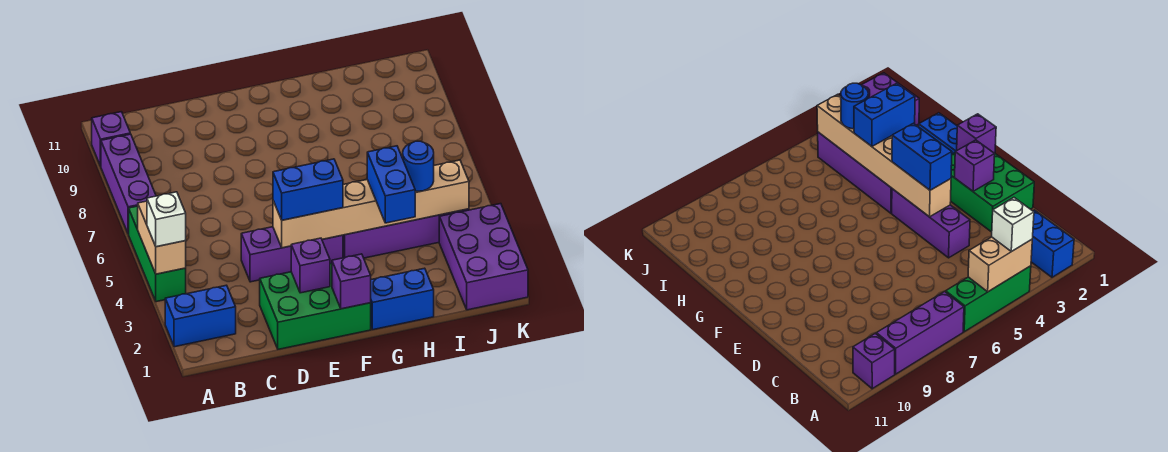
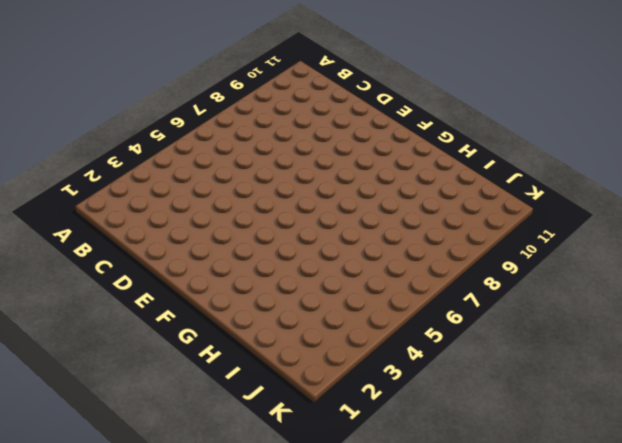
none -> blue 1x2 brick [165,285,236,347]
none -> green 1x3 brick [129,206,186,302]
none -> purple 1x3 brick [101,134,156,234]

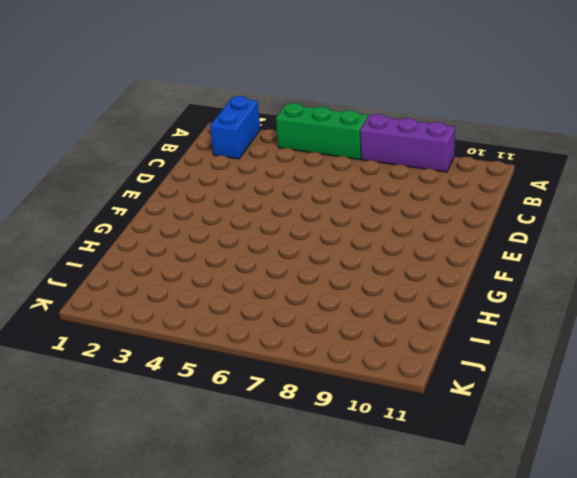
none -> purple 1x1 brick [92,112,130,166]
none -> green 2x3 brick [260,263,371,349]
none -> purple 1x3 brick [241,227,343,282]

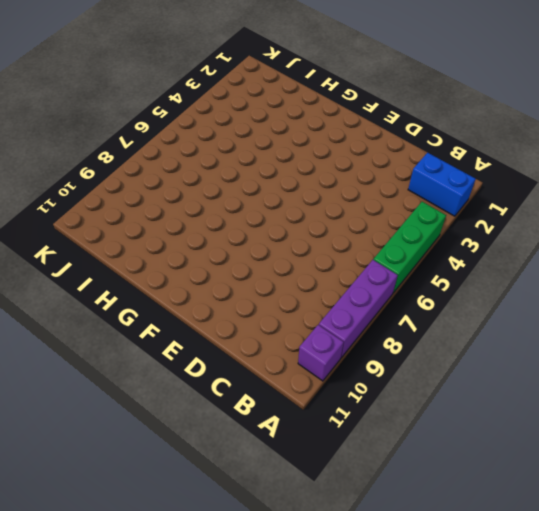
none -> green 2x3 brick [260,263,371,349]
none -> purple 1x3 brick [241,227,343,282]
none -> blue 1x2 brick [371,268,434,330]

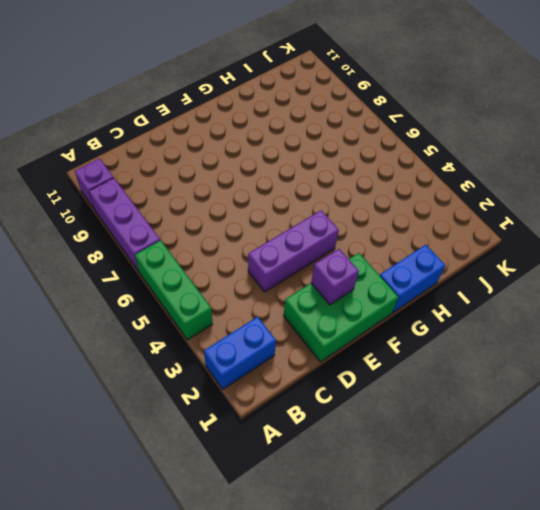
none -> purple 1x4 brick [343,209,469,258]
none -> purple 2x3 brick [439,204,528,310]
none -> tan 1x2 brick [138,201,186,274]

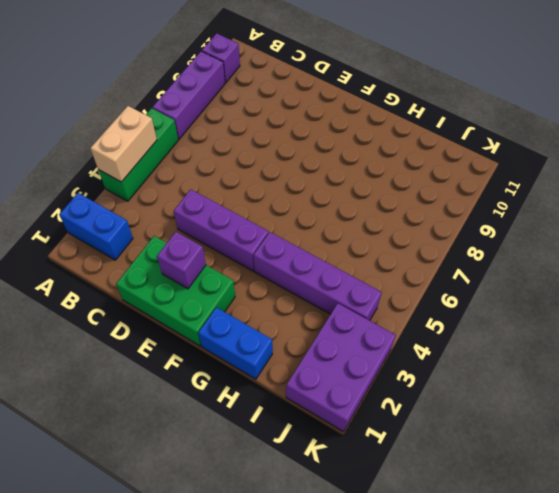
none -> tan 1x6 brick [273,160,469,248]
none -> purple 1x1 brick [332,254,371,309]
none -> white 1x1 brick [147,192,186,247]

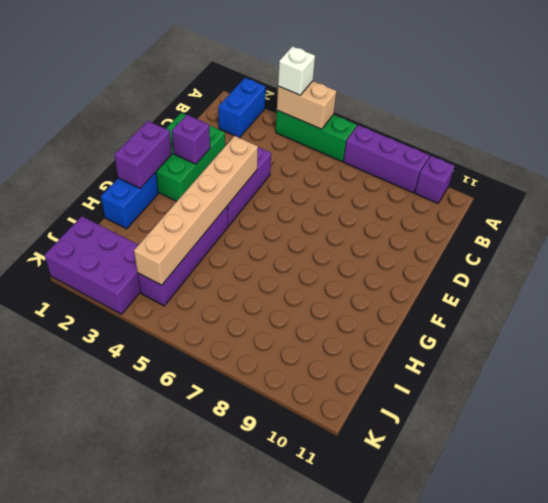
purple 1x2 brick [114,121,172,188] -> purple 1x1 brick [332,254,371,309]
none -> blue 1x2 brick [273,159,343,220]
none -> blue 1x2 brick [367,146,415,223]
none -> blue 1x1 round brick [403,141,434,191]

